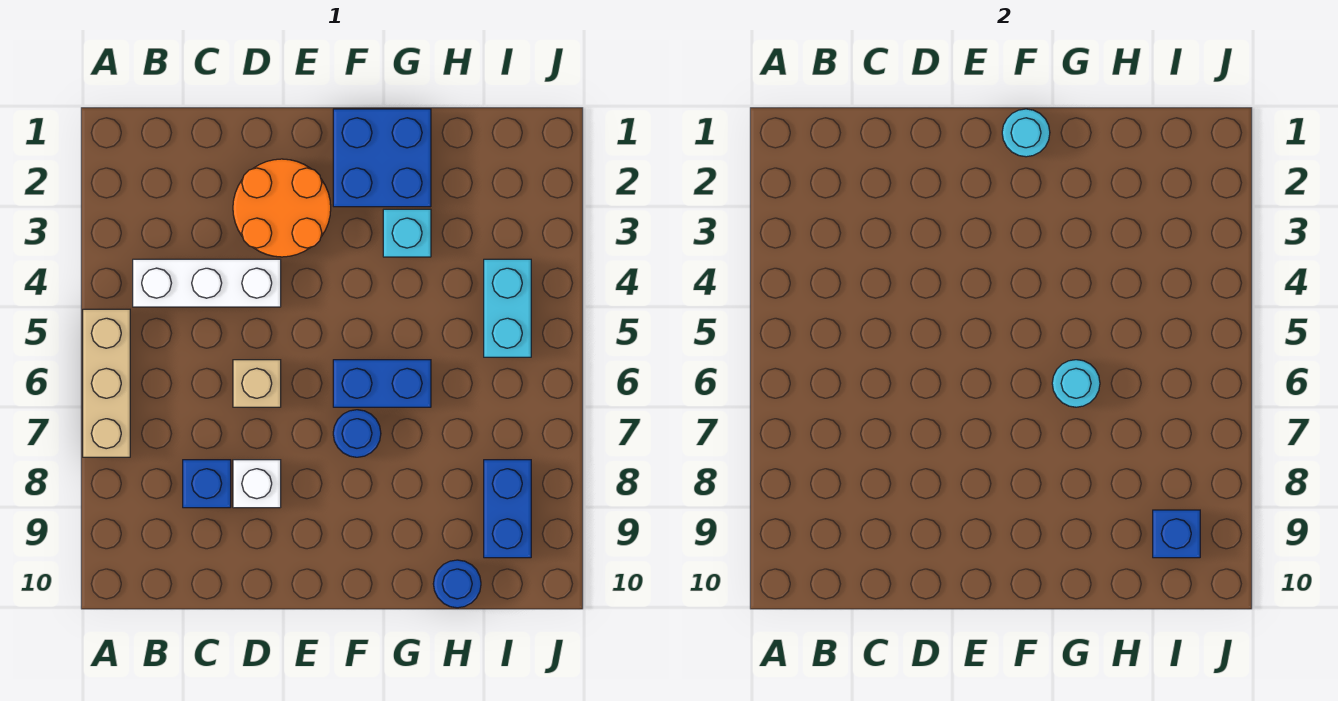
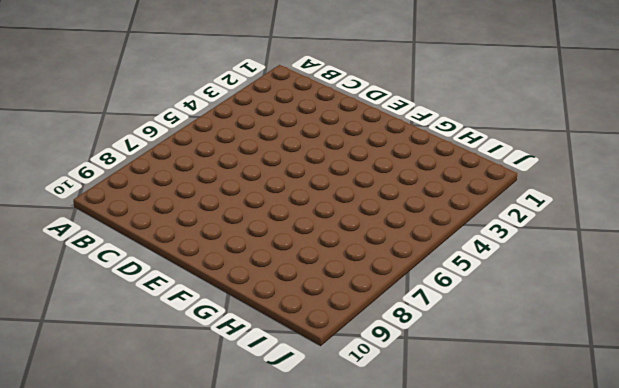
none -> tan 1x3 brick [83,309,130,457]
none -> white 1x3 brick [133,259,281,307]
none -> blue 1x1 brick [183,460,231,508]

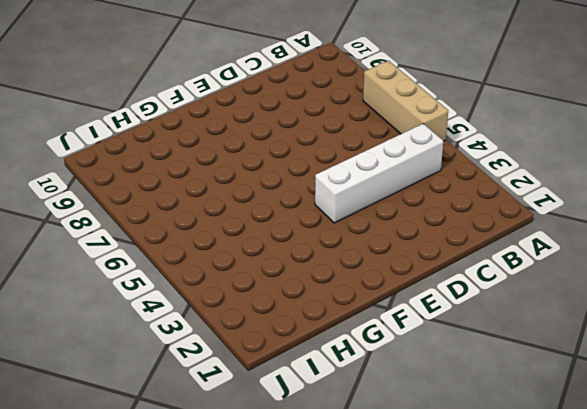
white 1x4 brick [315,124,443,223] -> white 1x3 brick [133,259,281,307]
none -> blue 1x1 brick [183,460,231,508]
none -> orange 2x2 round brick [233,159,331,257]
none -> tan 1x1 brick [233,360,281,407]

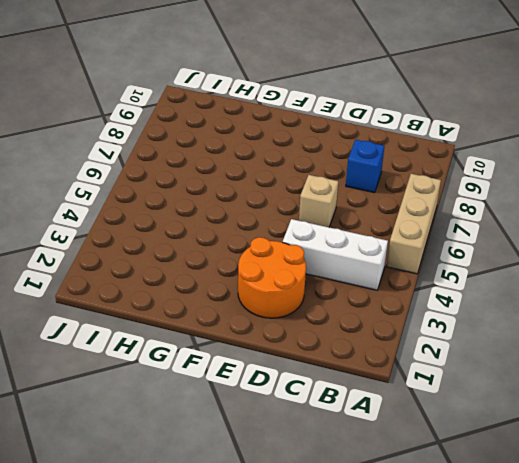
none -> white 1x1 brick [233,460,281,508]
none -> blue 2x2 brick [333,109,431,207]
none -> blue 1x2 brick [333,360,431,407]

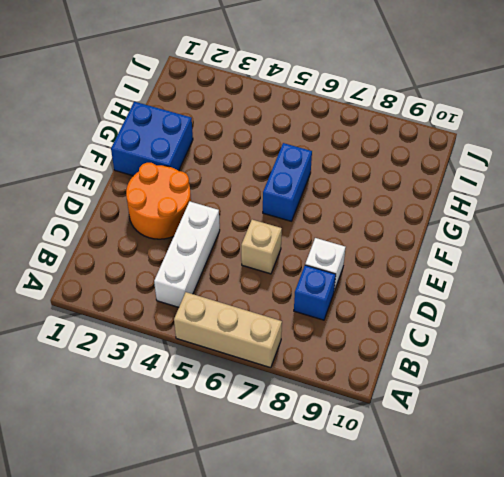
none -> blue 1x1 round brick [333,410,381,457]
none -> cyan 1x1 brick [383,209,431,257]
none -> blue 1x1 round brick [433,560,481,608]

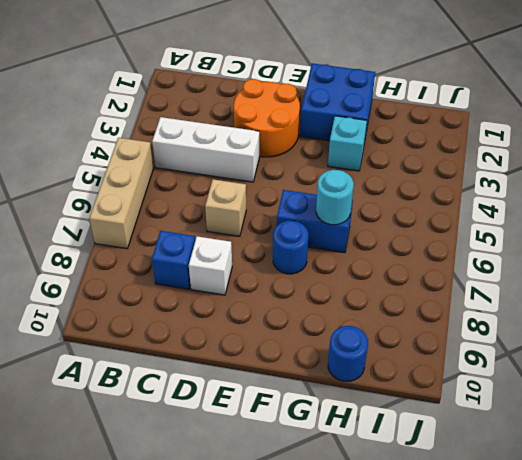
none -> cyan 1x2 brick [484,259,531,357]
none -> blue 1x2 brick [484,460,531,558]
none -> cyan 1x1 round brick [1002,109,1050,157]

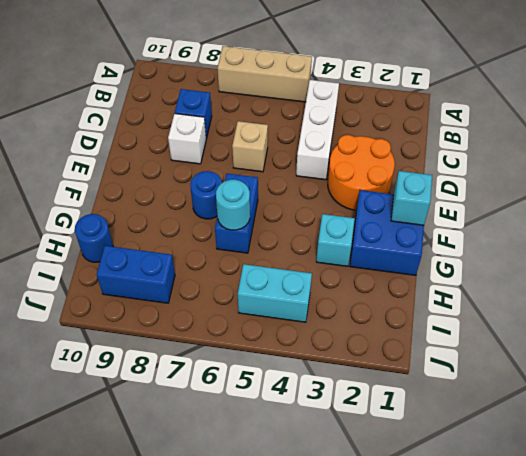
cyan 1x1 brick [391,171,432,225] -> cyan 1x1 round brick [1002,109,1050,157]
none -> blue 1x1 brick [1153,510,1200,558]

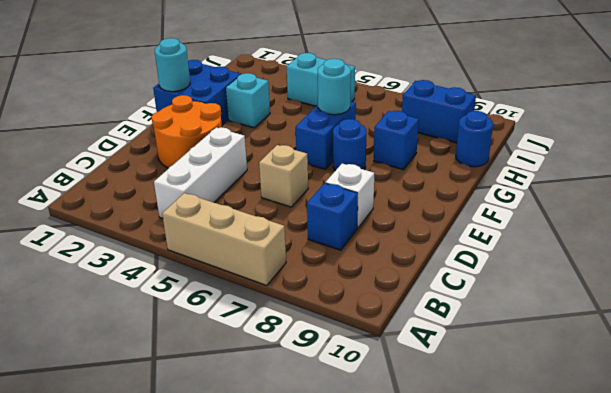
blue 1x1 brick [374,111,419,170] -> blue 1x1 brick moved to [1153,510,1200,558]

